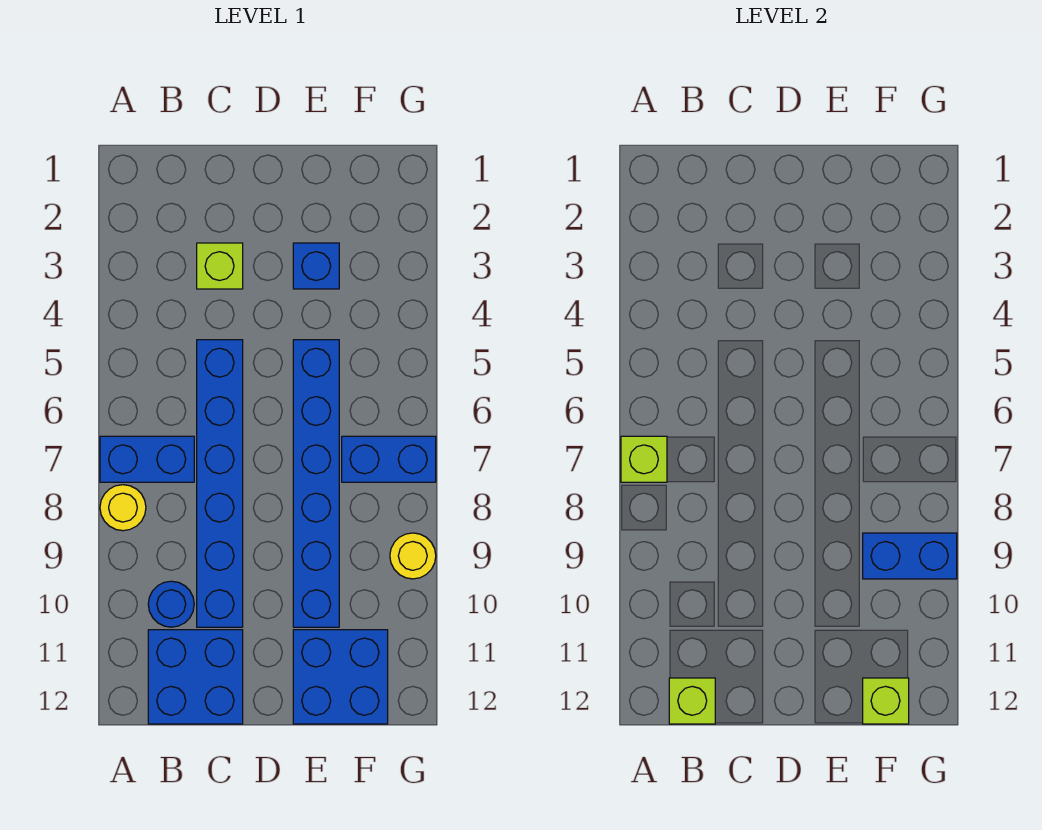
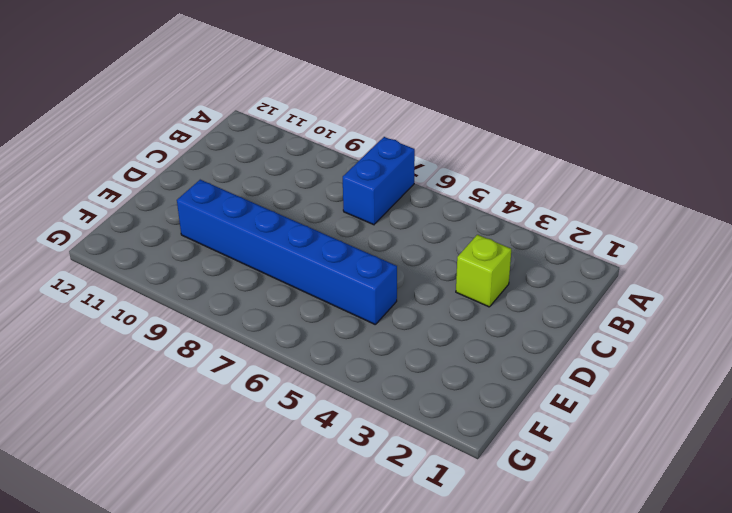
none -> yellow 1x1 round brick [100,485,146,531]
none -> blue 1x1 round brick [148,581,194,627]
none -> blue 2x2 brick [148,630,243,724]

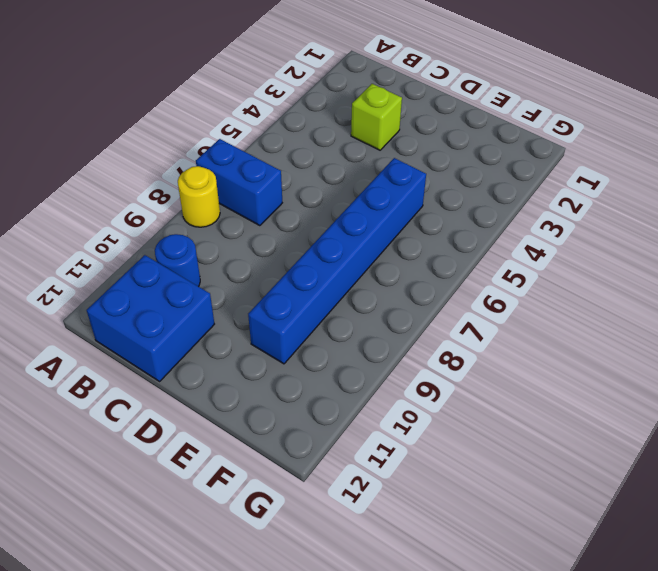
none -> blue 1x6 brick [197,340,243,627]
none -> blue 1x1 brick [293,243,339,289]
none -> blue 2x2 brick [293,630,388,724]

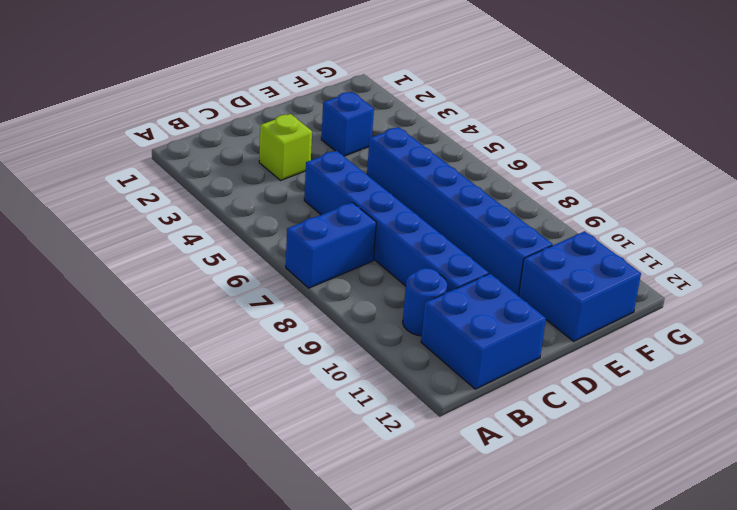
none -> yellow 1x1 round brick [100,485,146,531]
none -> blue 1x2 brick [342,436,436,482]
none -> yellow 1x1 round brick [390,533,436,579]

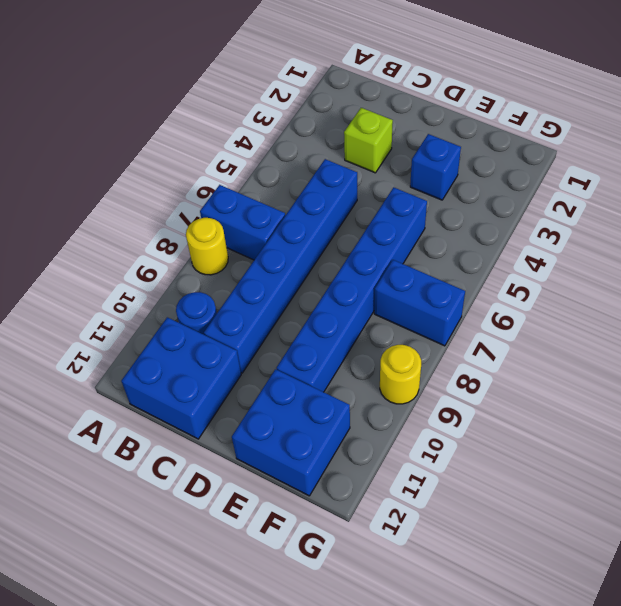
none -> lime 1x1 brick [621,436,667,482]
none -> lime 1x1 brick [669,678,715,724]
none -> blue 1x2 brick [863,533,957,579]

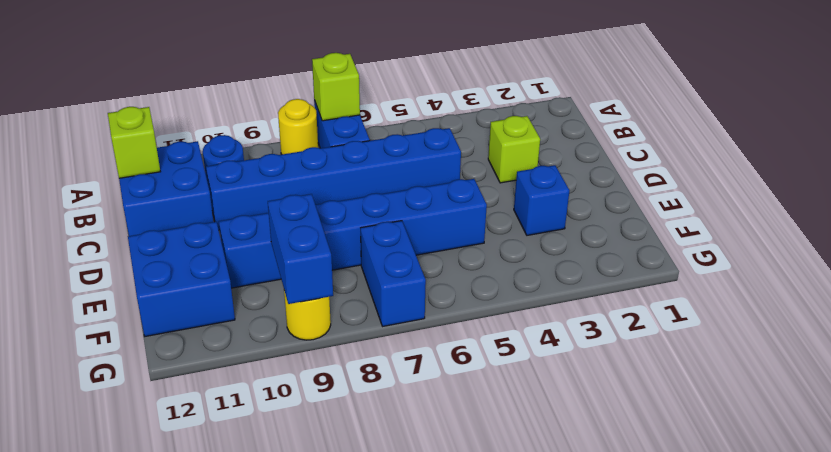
none -> lime 1x1 brick [863,678,909,724]

